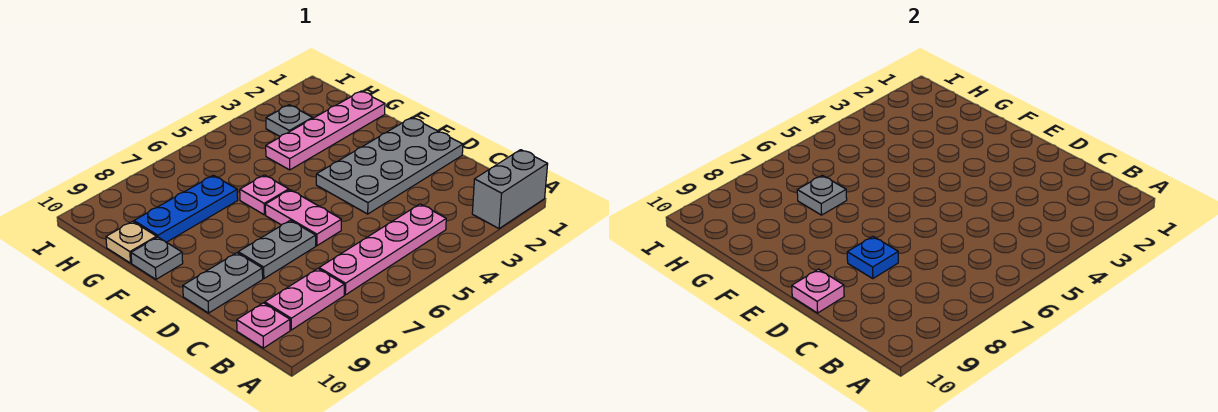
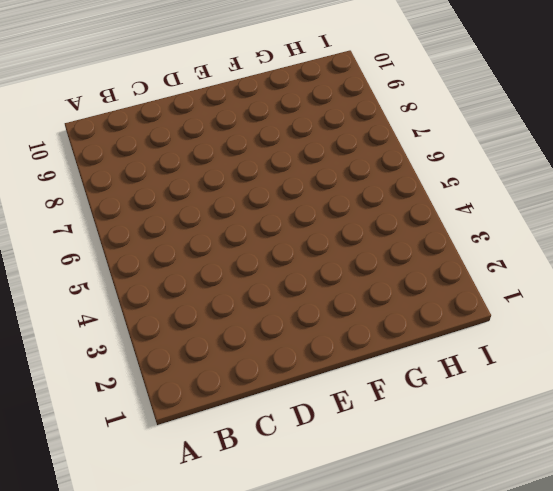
none -> grey 1x2 brick [472,150,548,229]
none -> pink 1x4 plate [319,204,446,295]
none -> pink 1x2 plate [265,269,344,330]

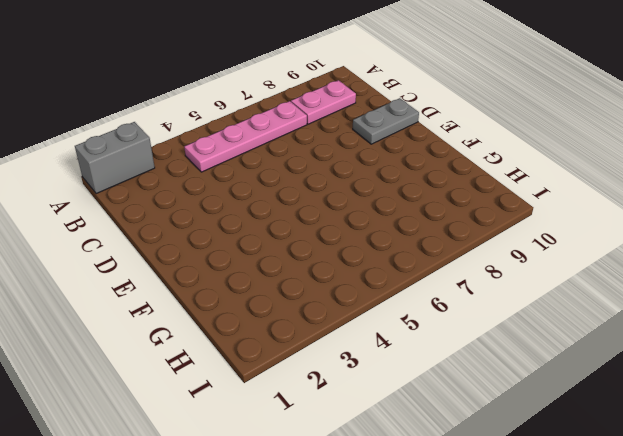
none -> pink 1x1 plate [237,303,290,348]
none -> grey 2x4 plate [316,118,463,214]
none -> pink 1x2 plate [265,190,341,246]

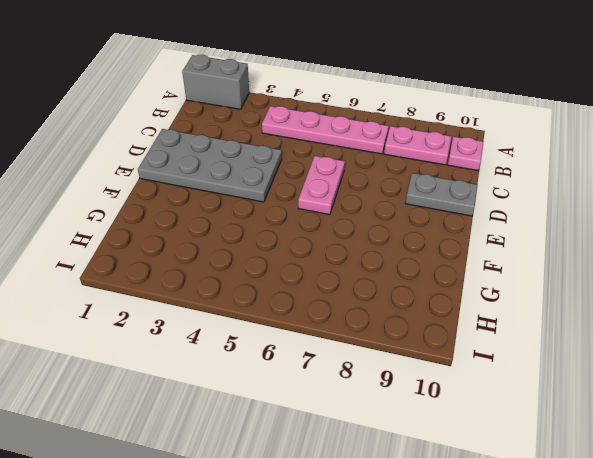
none -> grey 1x2 plate [238,220,316,279]
none -> pink 1x1 plate [240,175,289,215]
none -> grey 1x1 plate [131,237,183,279]

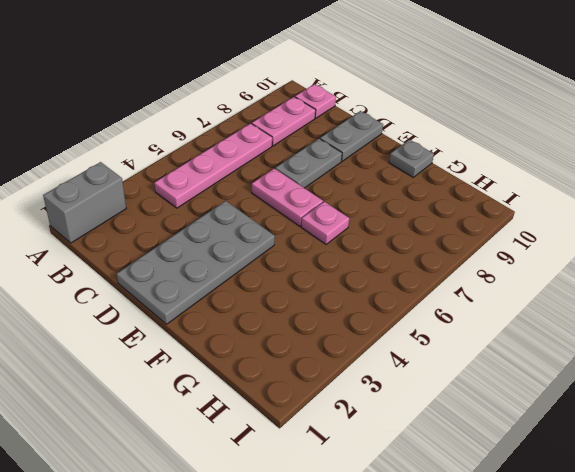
none -> pink 1x4 plate [266,91,385,170]
none -> blue 1x3 plate [134,175,238,242]
none -> tan 1x1 plate [106,221,157,263]

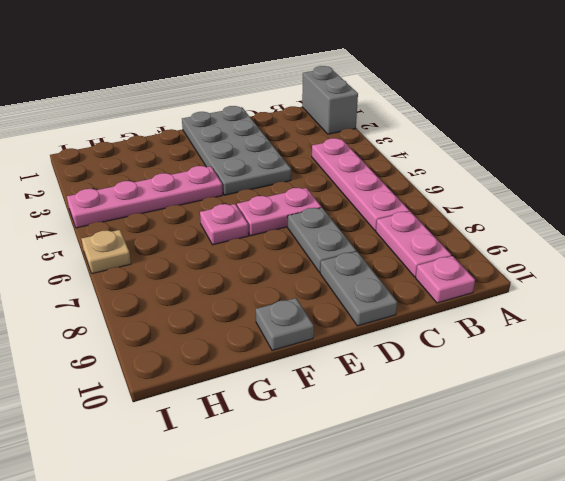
pink 1x4 plate [67,166,223,228] -> pink 1x4 plate turned to [266,91,385,170]
tan 1x1 plate [82,230,131,274] -> tan 1x1 plate moved to [106,221,157,263]
none -> blue 1x3 plate [134,175,238,242]
none -> grey 1x1 plate [266,105,313,136]
none -> blue 1x1 plate [847,236,898,279]

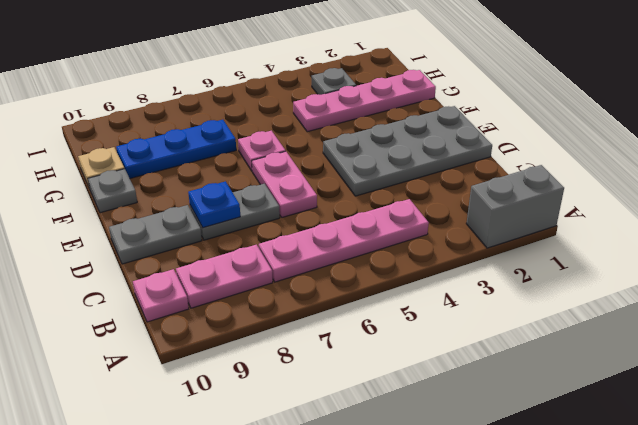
none -> pink 1x1 plate [792,269,844,313]
none -> grey 1x1 plate [797,175,847,215]

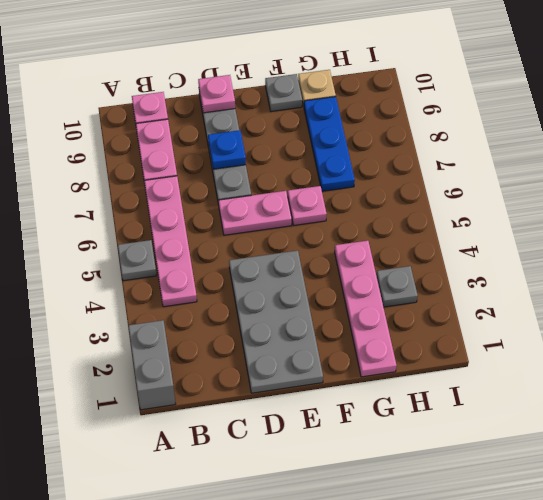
grey 1x1 plate [118,240,157,281] -> grey 1x1 plate moved to [797,175,847,215]

